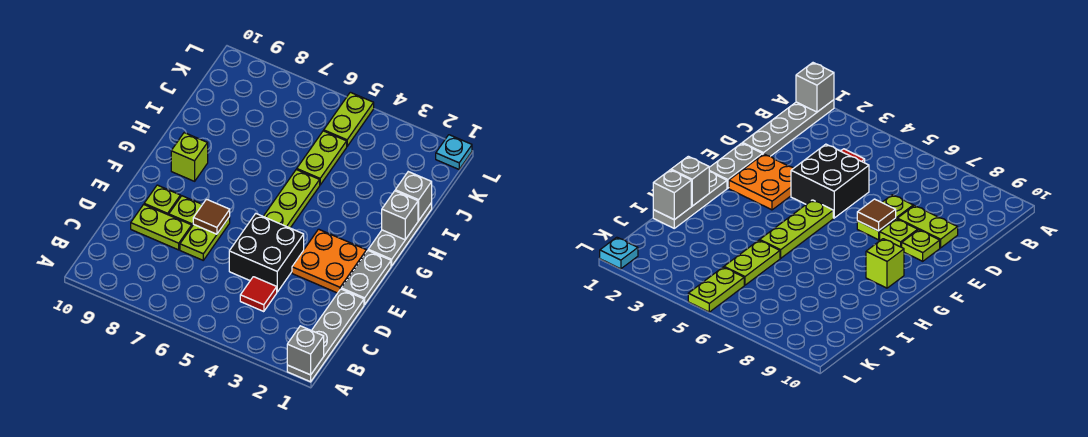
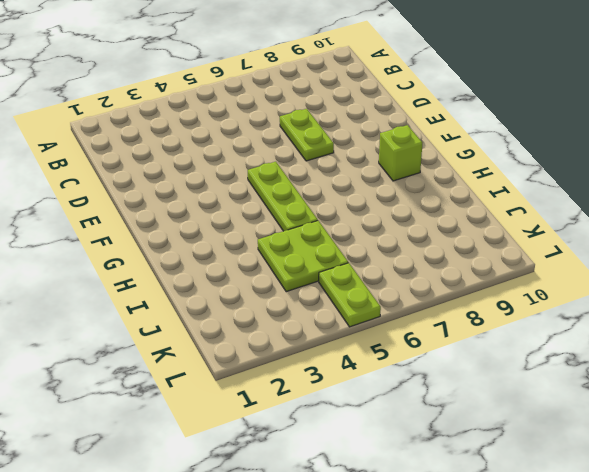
lime 2x2 plate [258,221,348,292] -> lime 1x2 plate [297,131,347,185]
none -> grey 1x4 plate [287,289,364,382]
none -> red 1x1 tile [240,277,277,312]
none -> black 2x2 brick [229,214,304,292]

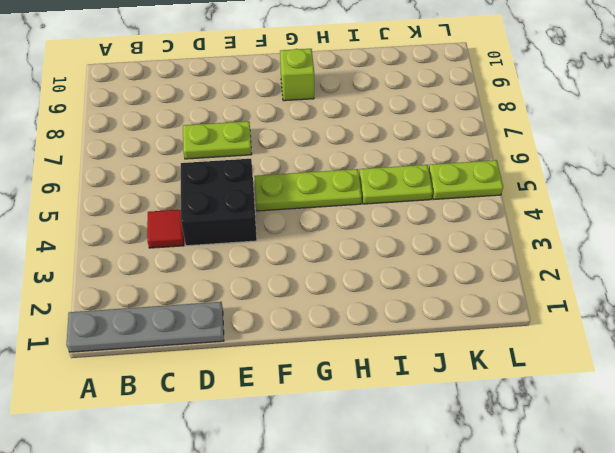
none -> lime 1x2 plate [131,204,192,250]
none -> grey 1x2 plate [341,251,391,305]
none -> orange 2x2 plate [292,229,366,293]

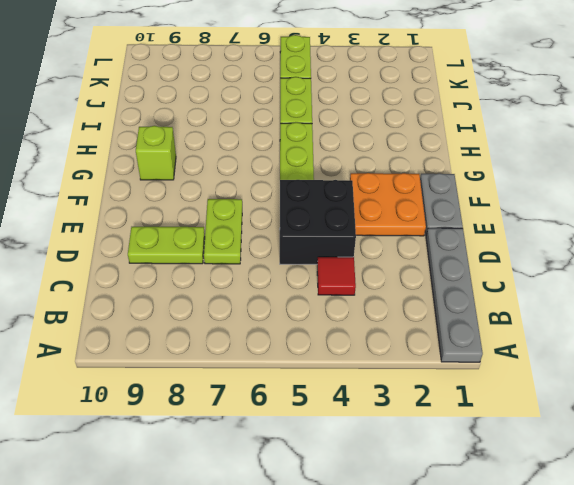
none -> lime 1x1 plate [169,196,202,226]
none -> lime 1x1 plate [144,185,181,215]
none -> grey 1x3 plate [368,203,432,266]

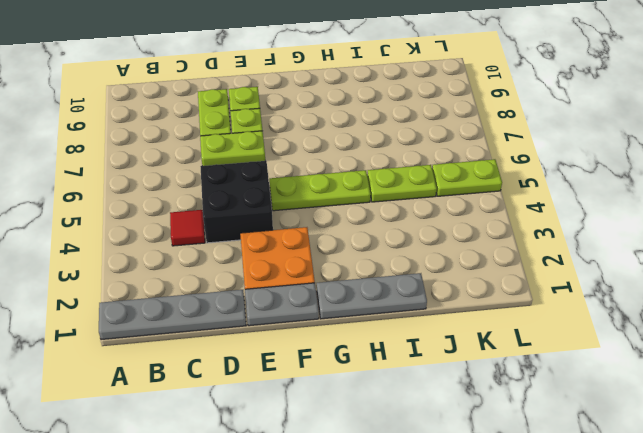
none -> lime 1x1 brick [171,133,208,181]
none -> cyan 1x1 plate [436,135,472,169]
none -> grey 1x1 brick [287,326,324,375]

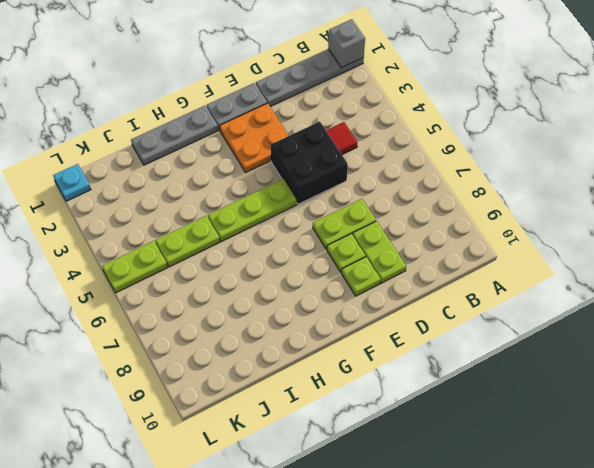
none -> lime 1x1 brick [171,133,208,181]
none -> brown 1x1 tile [193,199,230,234]
none -> grey 1x1 brick [382,191,418,240]

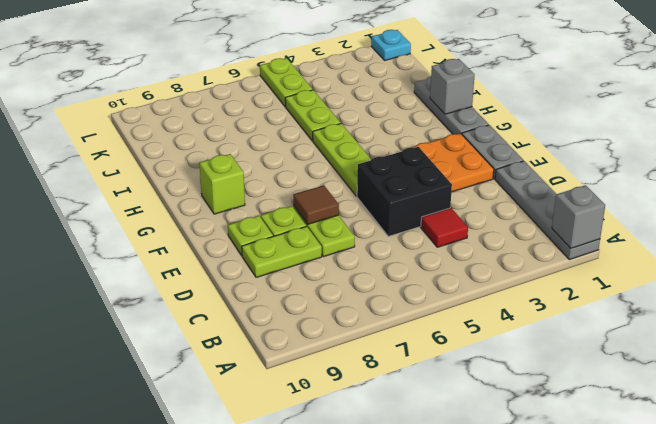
none -> grey 1x1 brick [395,172,432,220]

